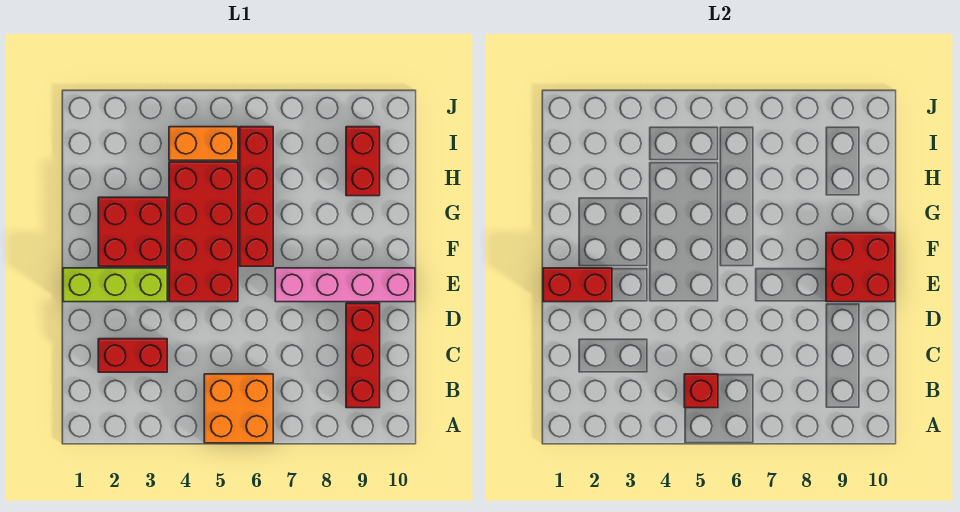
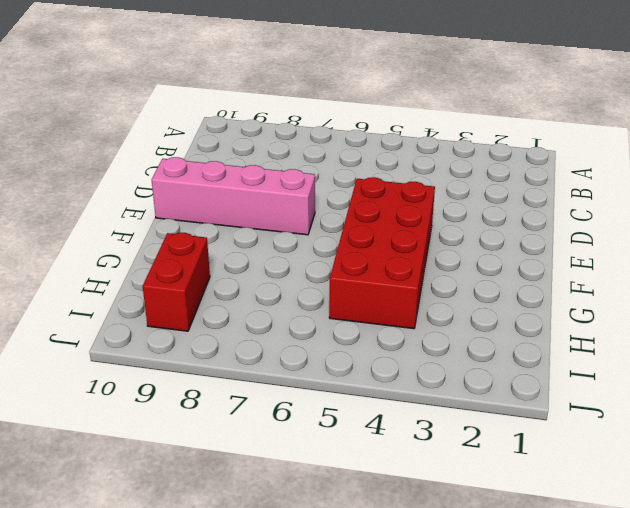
none -> orange 2x2 brick [204,374,273,443]
none -> red 1x3 brick [346,303,380,408]
none -> red 1x2 brick [98,339,167,372]

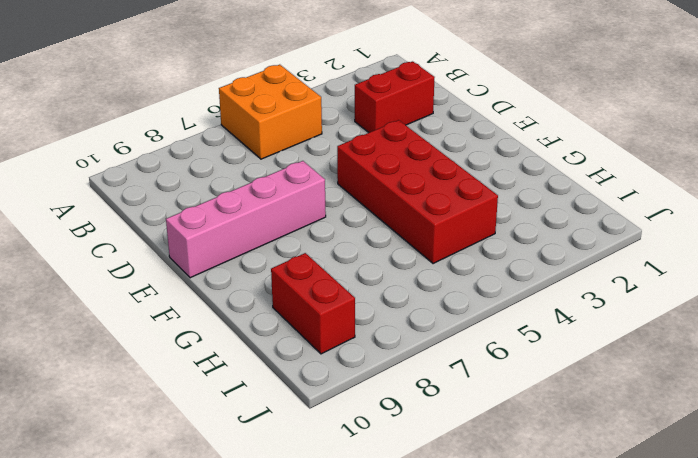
none -> red 1x3 brick [346,303,380,408]
none -> lime 1x3 brick [63,268,167,302]
none -> red 2x2 brick [98,197,167,266]

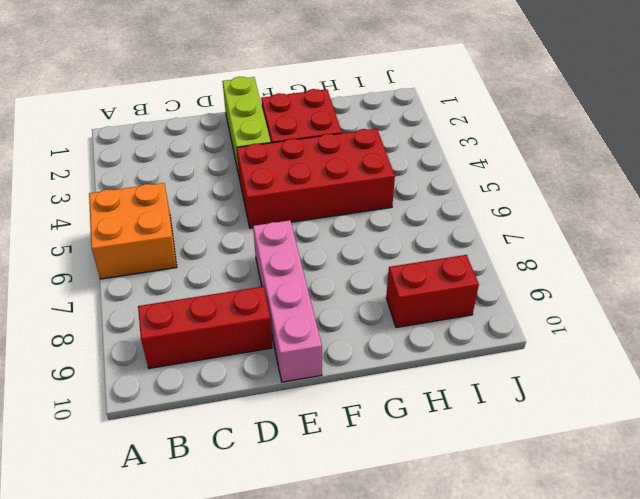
none -> red 1x2 brick [98,339,167,372]
none -> red 1x4 brick [240,127,273,266]
none -> orange 1x2 brick [169,127,238,160]

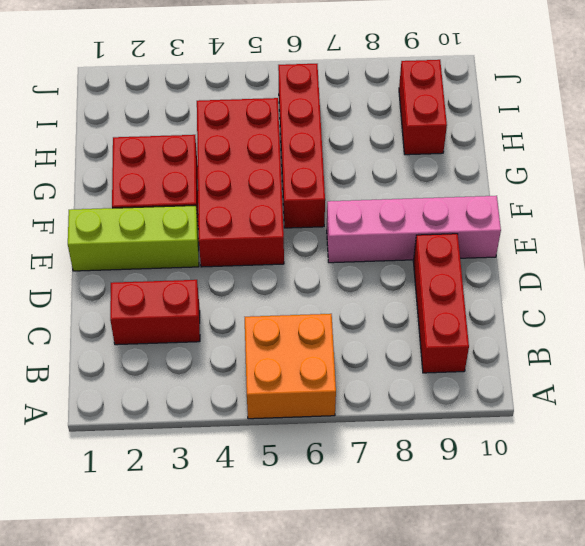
none -> orange 1x2 brick [169,127,238,160]
none -> red 1x1 brick [684,374,718,408]
none -> red 1x2 brick [543,268,612,302]

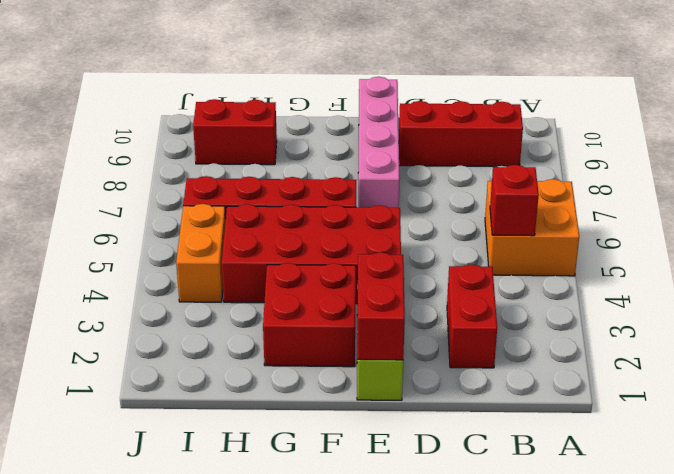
none -> red 2x2 brick [826,233,895,302]

